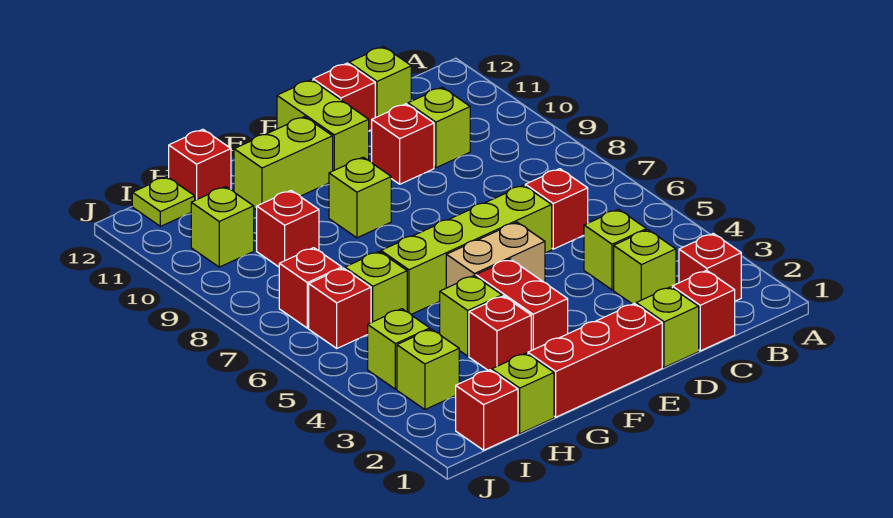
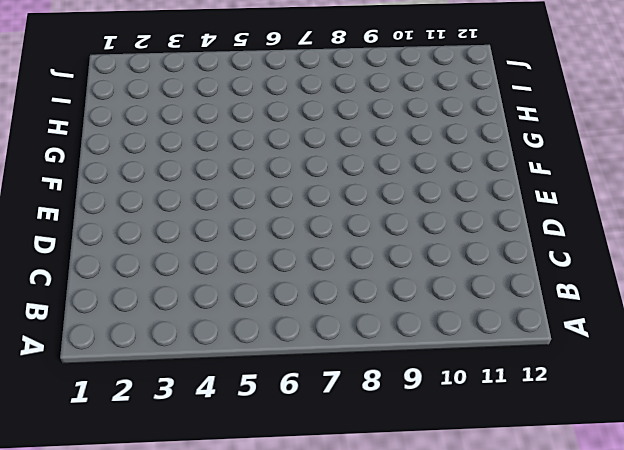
none -> red 1x1 brick [679,233,741,301]
none -> red 1x1 brick [672,270,735,351]
none -> lime 1x1 brick [614,230,676,304]
none -> lime 1x1 brick [584,209,646,290]

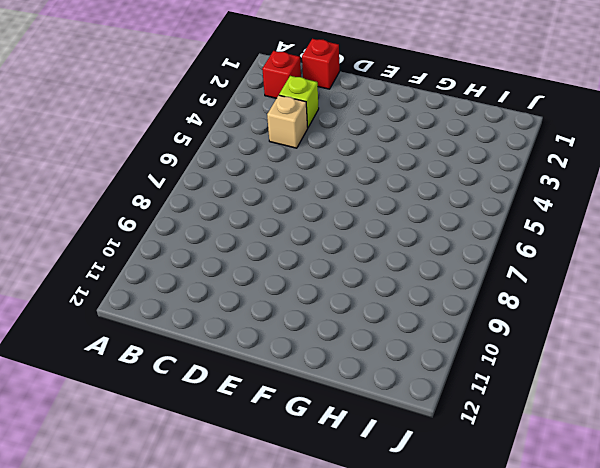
tan 1x1 brick [267,95,308,148] -> lime 1x1 brick [584,209,646,290]
none -> red 1x1 brick [525,169,588,249]
none -> lime 1x1 brick [408,87,470,168]
none -> lime 1x1 brick [349,47,411,118]
none -> lime 1x1 brick [636,287,699,367]

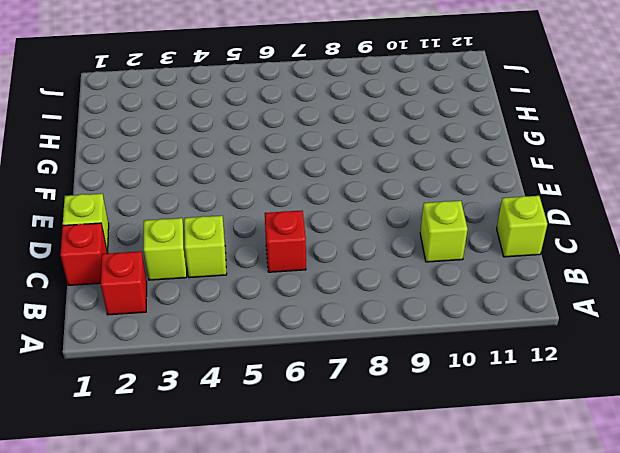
none -> lime 1x4 brick [381,185,552,314]
none -> red 1x1 brick [372,104,434,184]
none -> red 1x1 brick [313,63,375,131]
none -> red 1x3 brick [528,304,662,417]

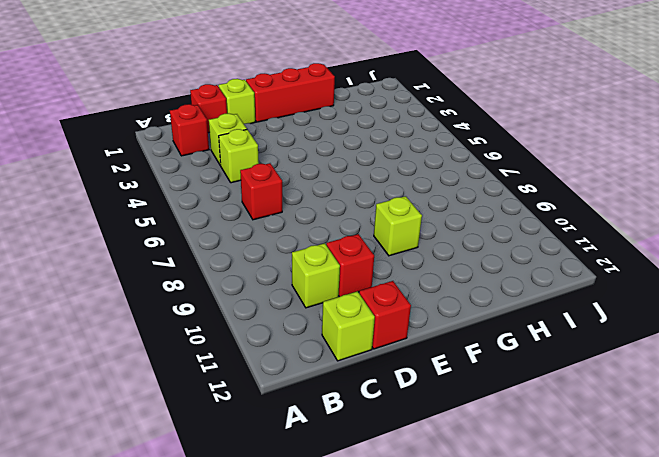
none -> lime 1x4 brick [381,185,552,314]
none -> tan 1x2 brick [446,222,545,288]
none -> lime 1x2 brick [277,80,369,171]
none -> red 1x2 brick [476,259,568,350]

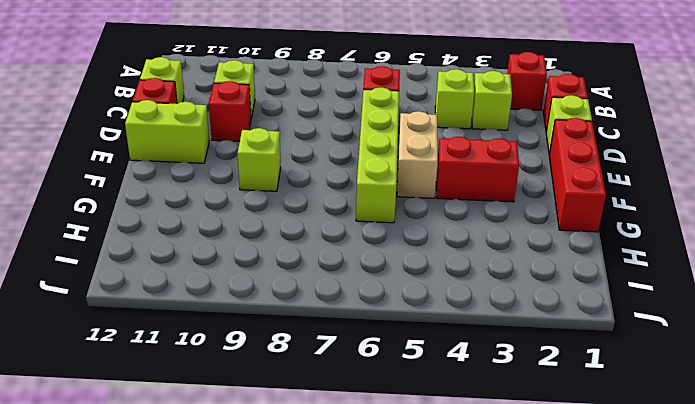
none -> lime 1x2 brick [234,117,333,210]
none -> red 1x1 brick [469,296,531,371]
none -> lime 1x1 brick [440,276,502,356]
none -> lime 1x1 brick [492,353,554,434]

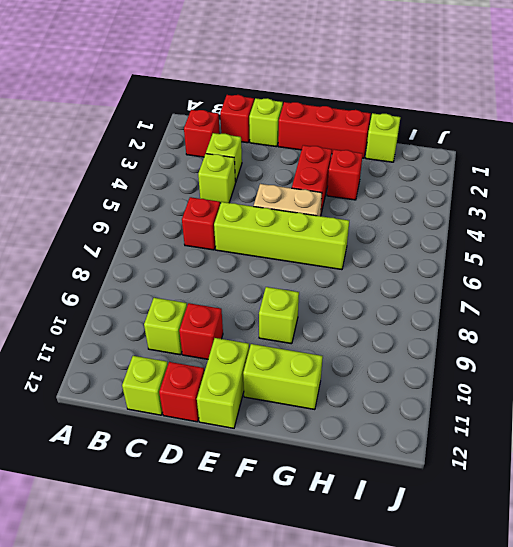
none -> lime 1x1 brick [440,276,502,356]
none -> lime 1x1 brick [345,252,407,323]
none -> red 1x1 brick [257,191,319,267]
none -> red 1x1 brick [169,129,231,200]

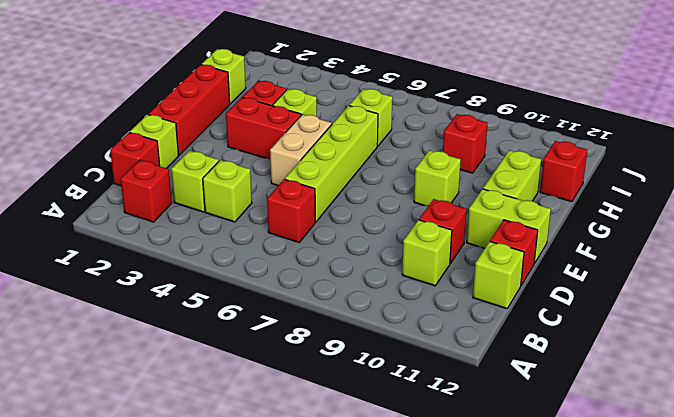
none -> red 1x1 brick [456,370,518,450]
none -> lime 1x1 brick [397,329,459,409]
none -> lime 1x1 brick [368,309,430,389]
none -> red 1x1 brick [309,268,371,348]

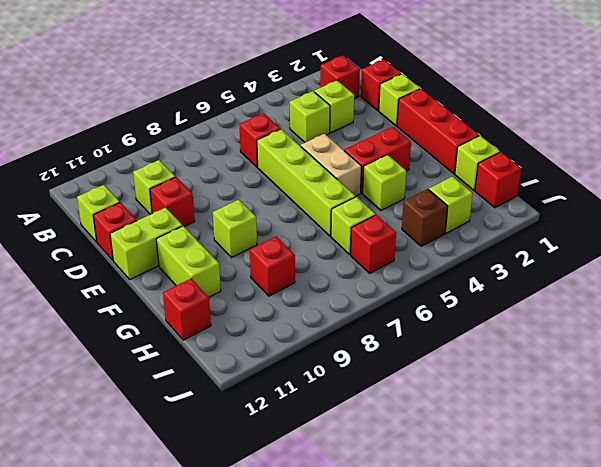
brown 1x1 brick [402,189,448,246] -> lime 1x1 brick [368,309,430,389]
none -> red 1x1 brick [469,296,531,371]
none -> red 1x1 brick [279,248,342,328]
none -> lime 1x1 brick [191,187,254,267]
none -> lime 1x1 plate [132,177,195,226]

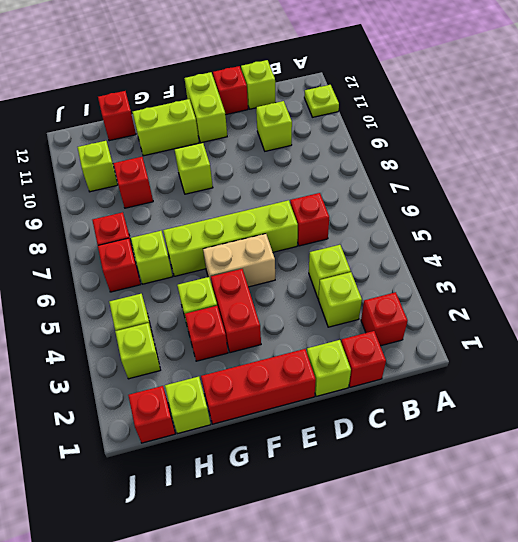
lime 1x1 plate [304,85,339,117] -> lime 1x1 plate moved to [132,177,195,226]
none -> red 1x1 brick [372,104,434,184]

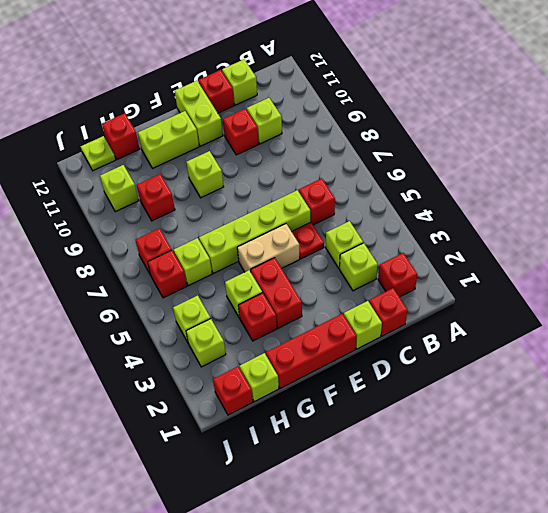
red 1x1 plate [292,222,324,259] -> none

